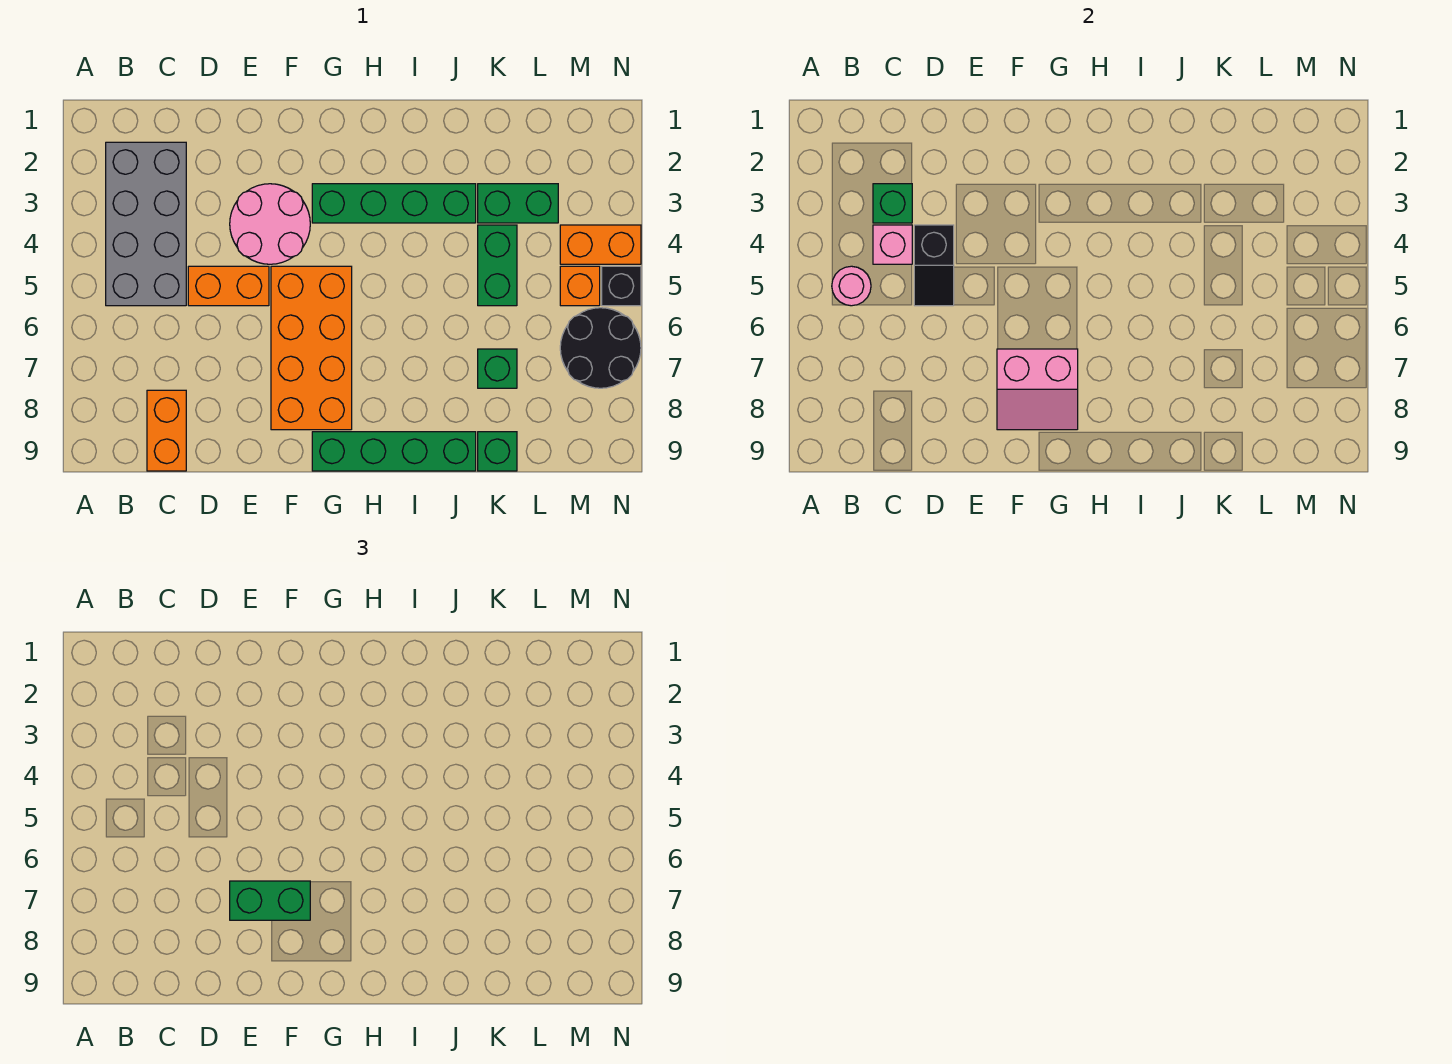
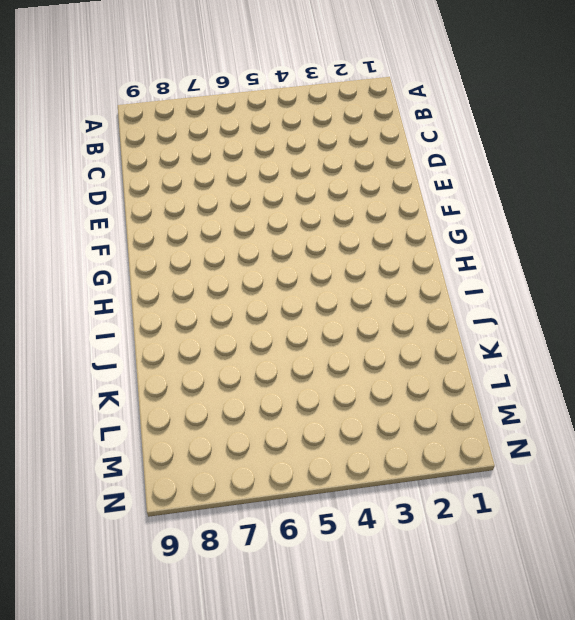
none -> grey 2x4 brick [106,142,186,306]
none -> orange 1x2 brick [147,390,186,471]
none -> orange 1x2 brick [188,266,269,306]

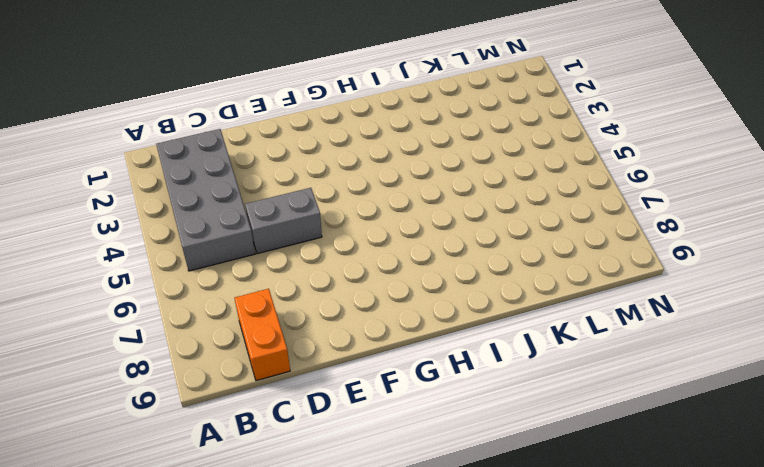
grey 1x2 brick [245,188,322,254] -> orange 1x2 brick [188,266,269,306]
none -> pink 2x2 round brick [230,184,310,264]
none -> orange 2x4 brick [271,266,352,430]
none -> green 1x4 brick [312,184,476,223]

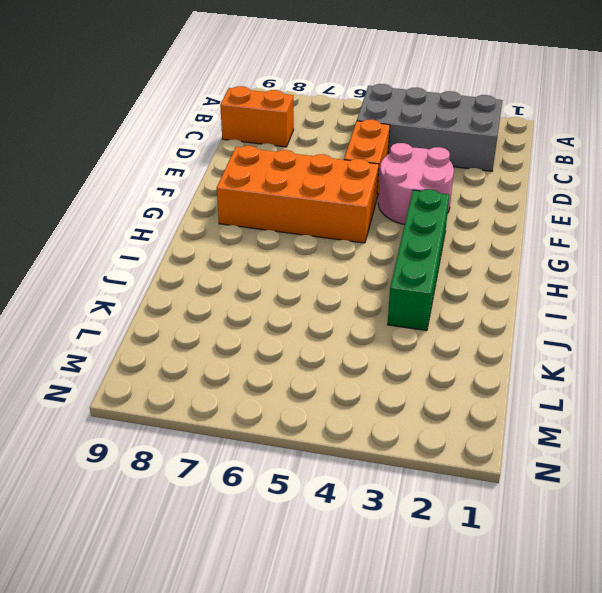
none -> green 1x4 brick [312,432,476,471]
none -> green 1x2 brick [478,184,558,223]
none -> green 1x2 brick [478,225,517,306]

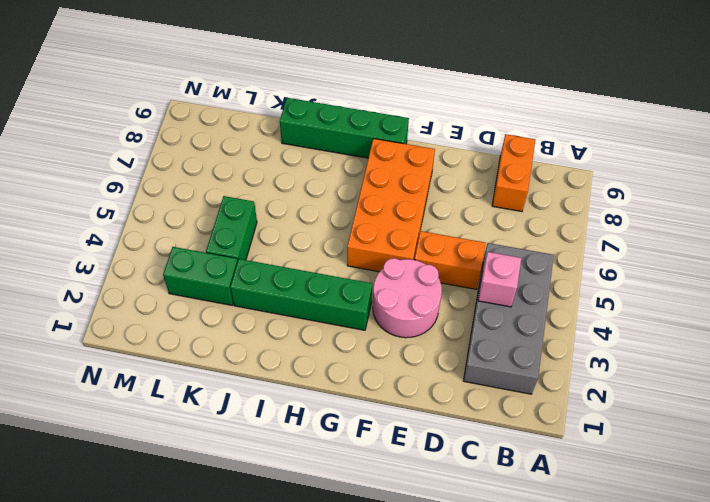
none -> green 1x1 brick [478,349,517,388]
none -> green 1x1 brick [478,432,517,471]
none -> orange 1x2 brick [560,225,641,264]

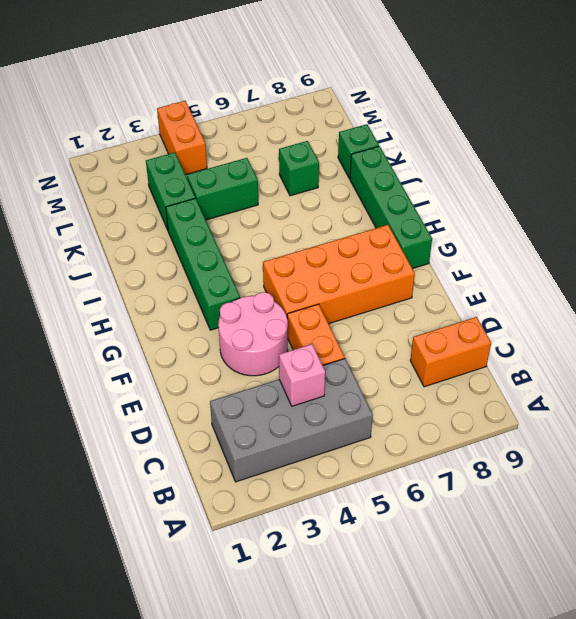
none -> orange 1x1 brick [560,266,600,306]
none -> black 2x2 round brick [560,308,641,388]
none -> black 1x1 brick [602,266,641,306]

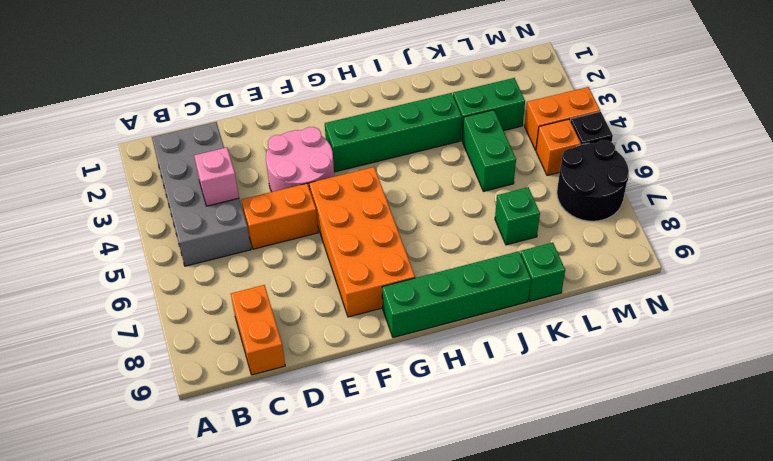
none -> pink 1x1 round brick [832,266,871,306]
none -> green 1x1 brick [873,184,912,223]
none -> black 1x2 slope [914,225,954,306]

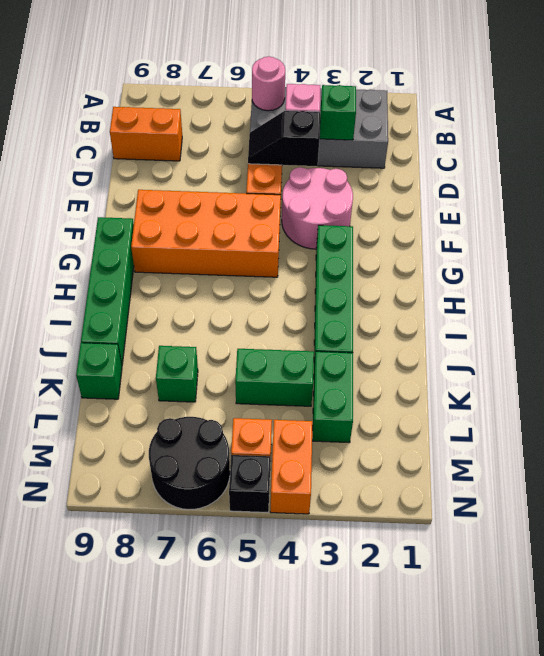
none -> pink 2x2 slope [997,349,1078,430]
none -> green 1x2 brick [230,881,310,920]

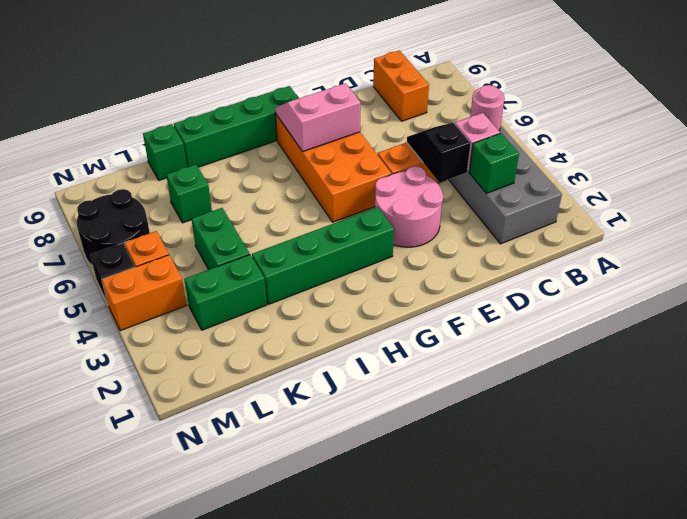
none -> green 1x2 brick [230,881,310,920]

